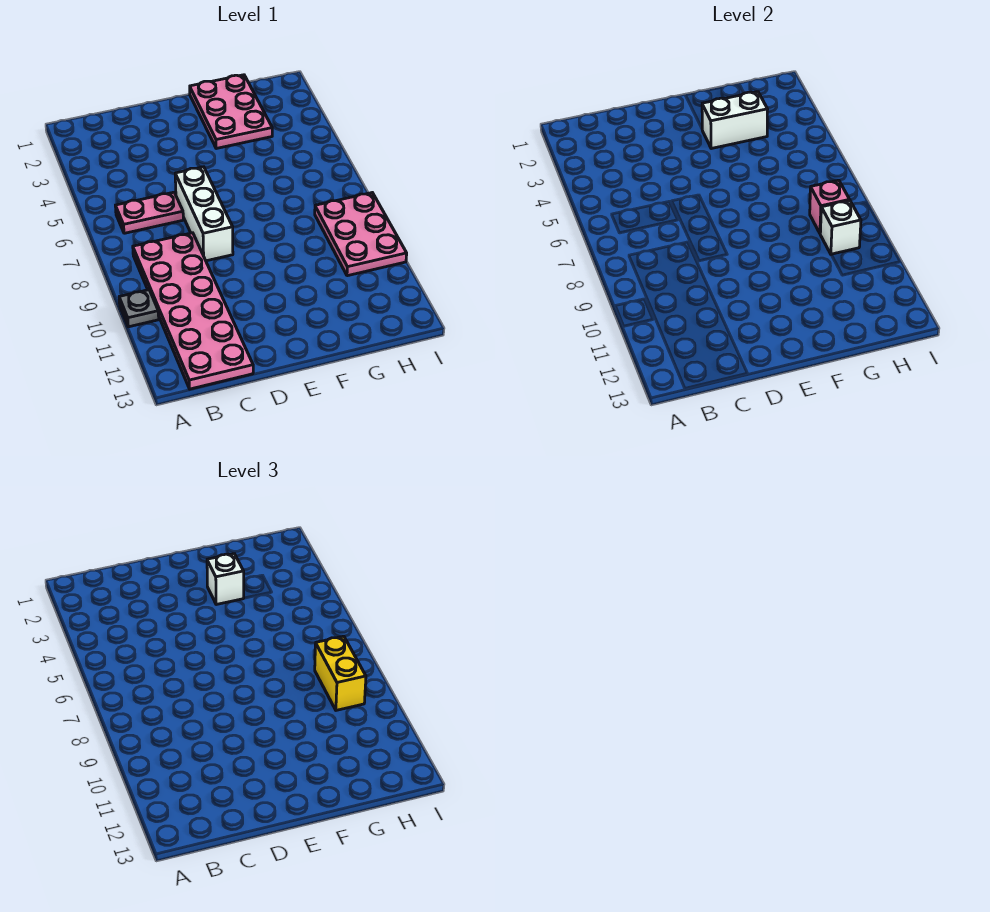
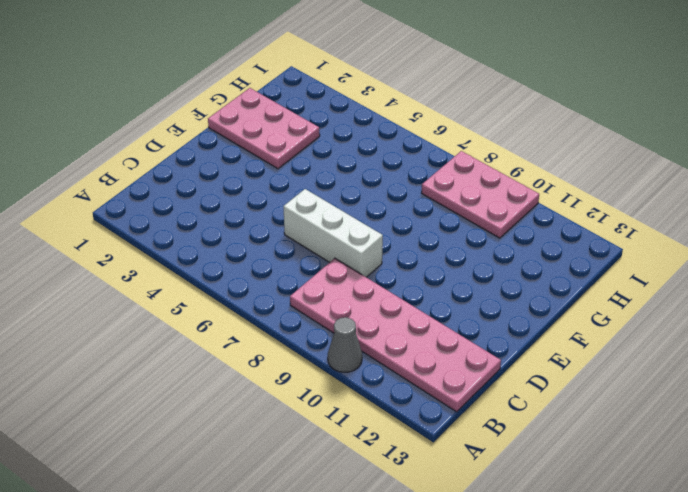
grey 1x1 cone [328,317,362,372] -> grey 1x1 plate [119,290,159,327]
none -> pink 1x2 plate [115,192,183,233]
none -> white 1x2 brick [702,92,768,148]

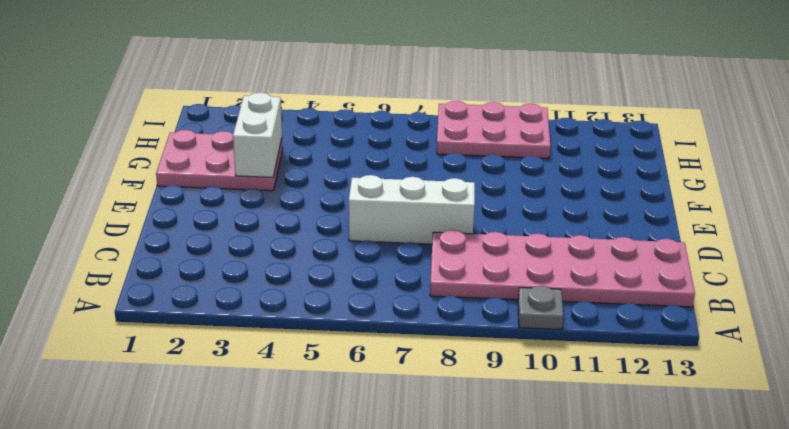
none -> pink 1x2 plate [115,192,183,233]
none -> pink 1x1 brick [810,180,850,233]

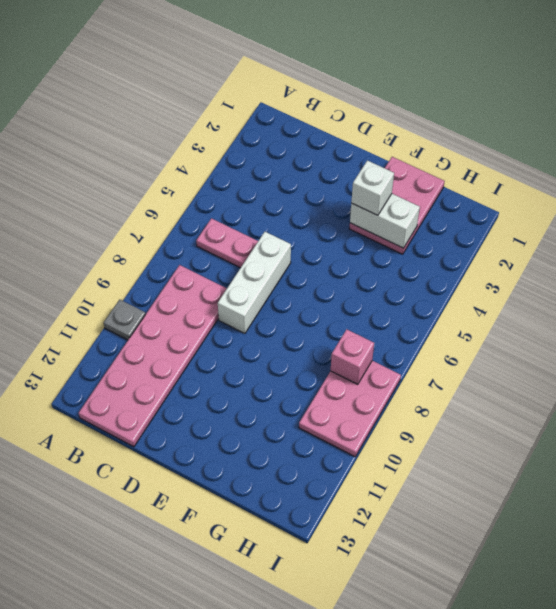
none -> white 1x1 brick [820,201,861,254]
none -> yellow 1x2 brick [315,636,366,710]

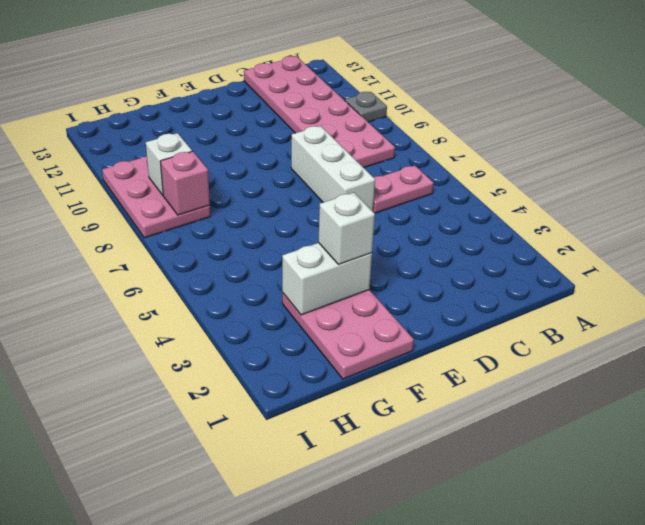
none -> yellow 1x2 brick [315,636,366,710]

